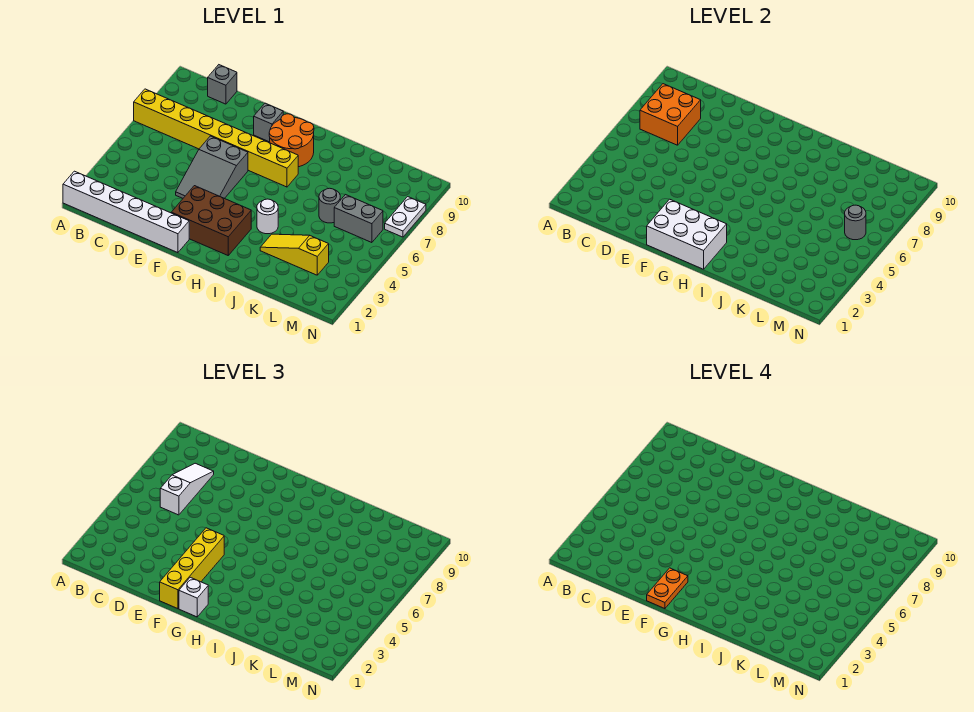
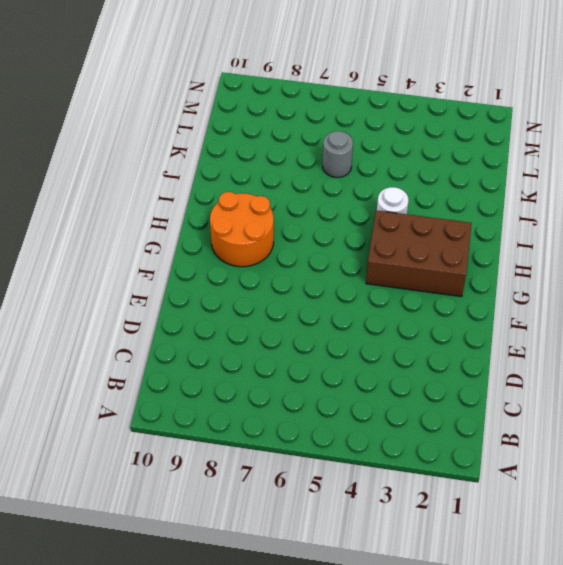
brown 2x3 brick [366,210,472,297] -> brown 2x3 brick turned to [171,186,251,255]
none -> white 1x6 brick [63,171,189,253]
none -> yellow 1x8 brick [134,89,298,187]
none -> grey 1x1 brick [208,65,237,104]

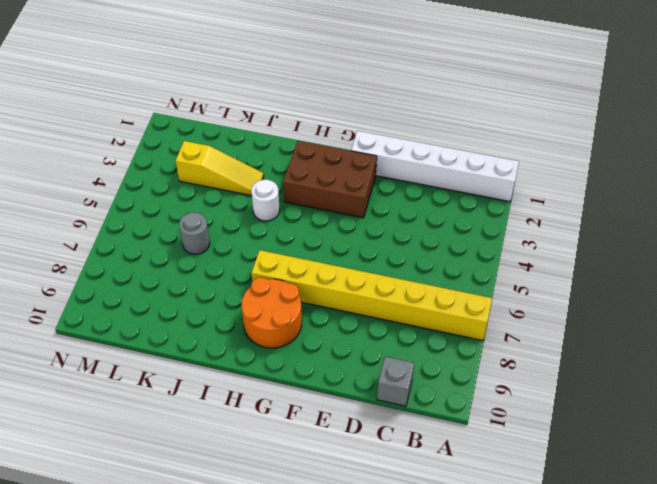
none -> grey 2x3 slope [176,136,248,199]
none -> grey 1x1 brick [254,103,283,142]
none -> grey 1x2 brick [334,195,383,243]

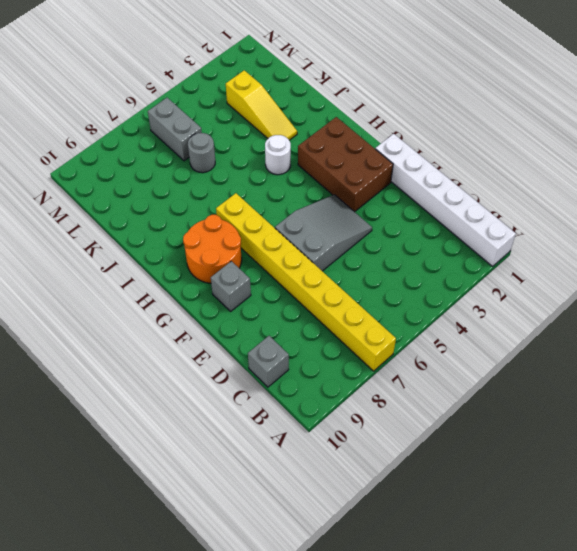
none -> white 1x2 plate [385,197,426,237]
none -> orange 2x2 brick [640,84,701,145]
none -> white 2x3 brick [647,199,727,269]

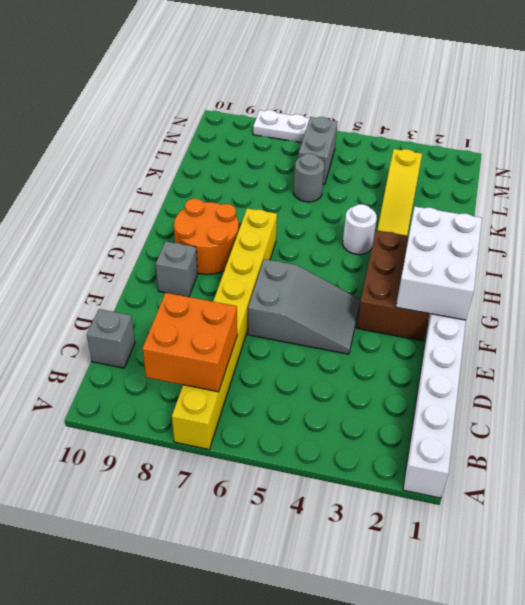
none -> grey 1x1 round brick [845,205,866,240]
none -> white 1x3 slope [160,463,214,515]
none -> yellow 1x4 brick [160,528,224,609]

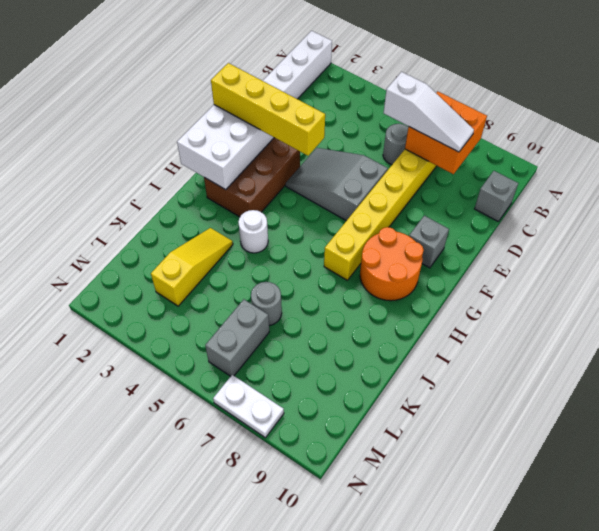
grey 1x1 round brick [383,124,408,165] -> grey 1x1 round brick moved to [845,205,866,240]
none -> white 1x1 brick [179,577,208,617]
none -> orange 1x2 plate [647,568,688,609]

